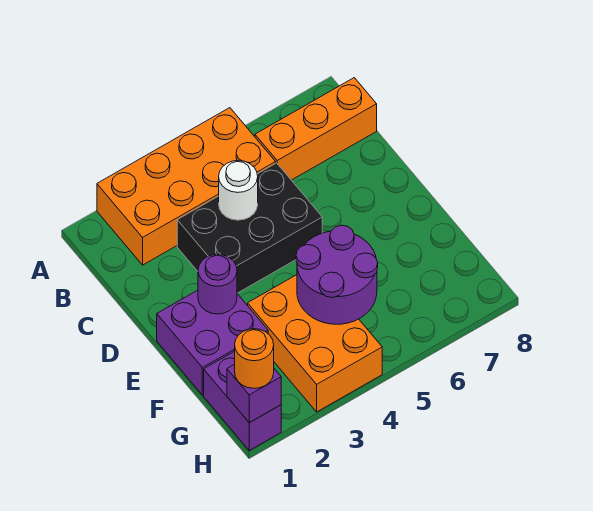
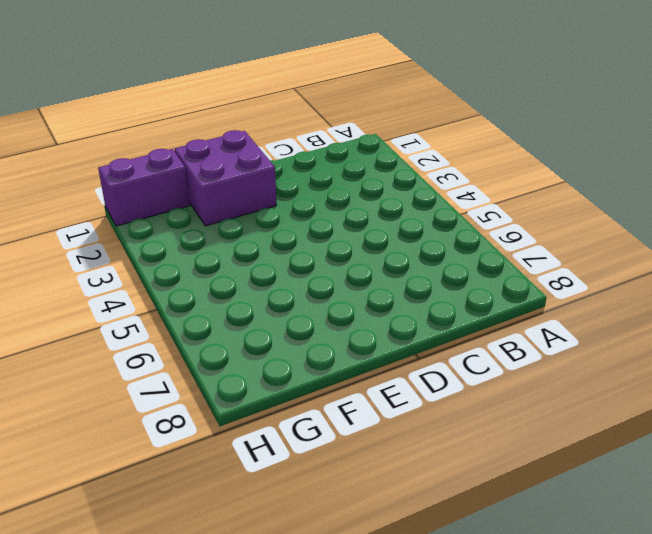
none -> orange 2x4 brick [97,108,276,265]
none -> orange 1x3 brick [255,78,377,180]

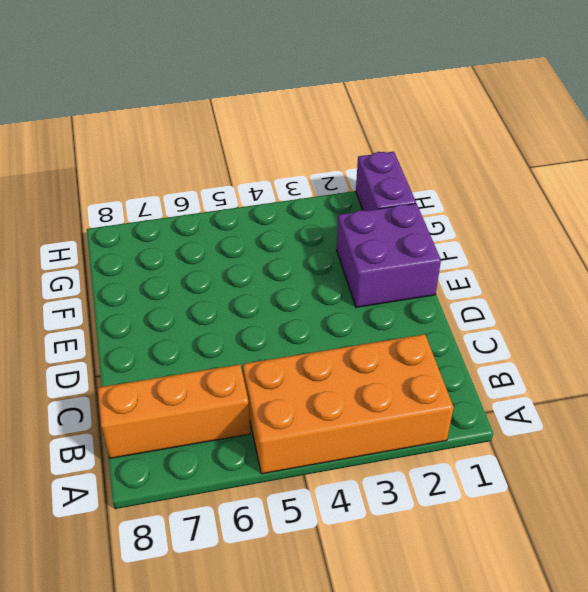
none -> black 2x3 brick [177,163,322,293]
none -> orange 2x3 brick [248,275,382,412]

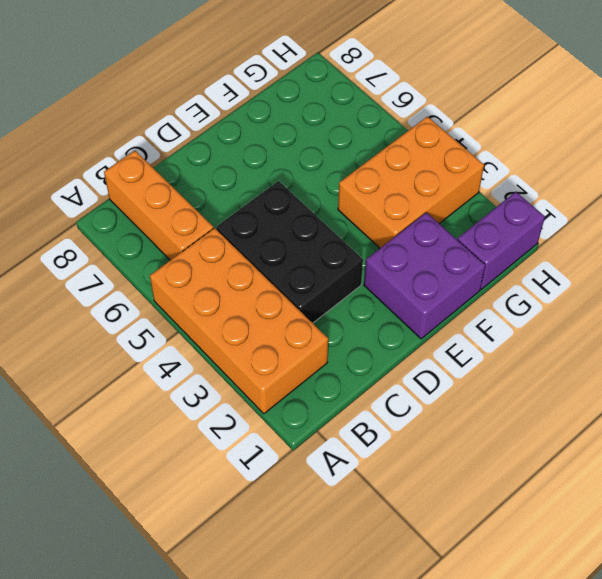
none -> white 1x1 round brick [219,160,258,220]
none -> purple 1x1 round brick [198,254,237,314]

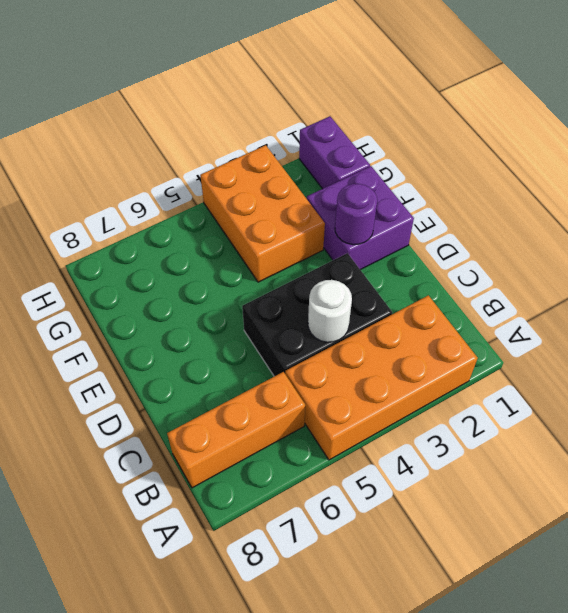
none -> purple 2x2 round brick [296,225,378,324]
none -> purple 1x1 brick [227,364,281,423]

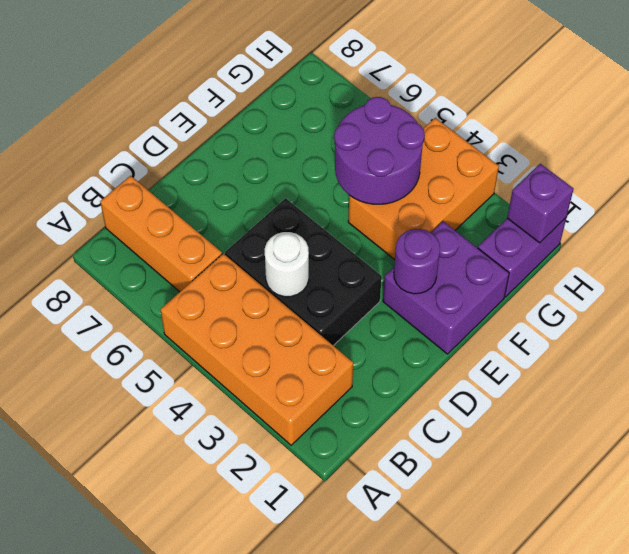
none -> orange 1x1 round brick [235,329,274,388]

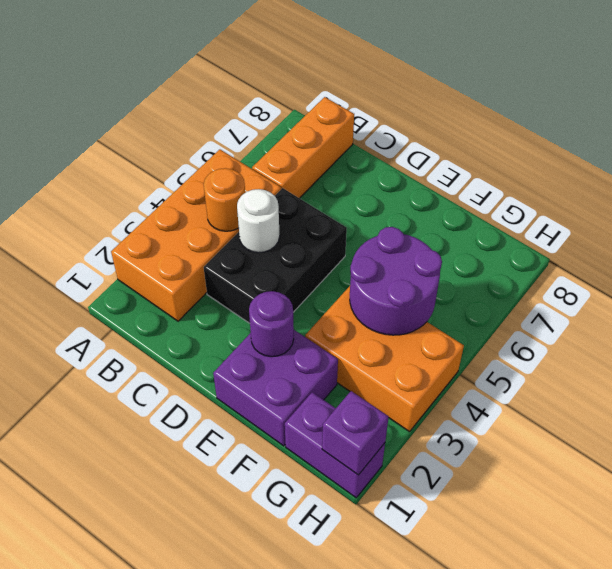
orange 1x1 round brick [204,168,245,231] -> orange 1x1 round brick moved to [235,329,274,388]

